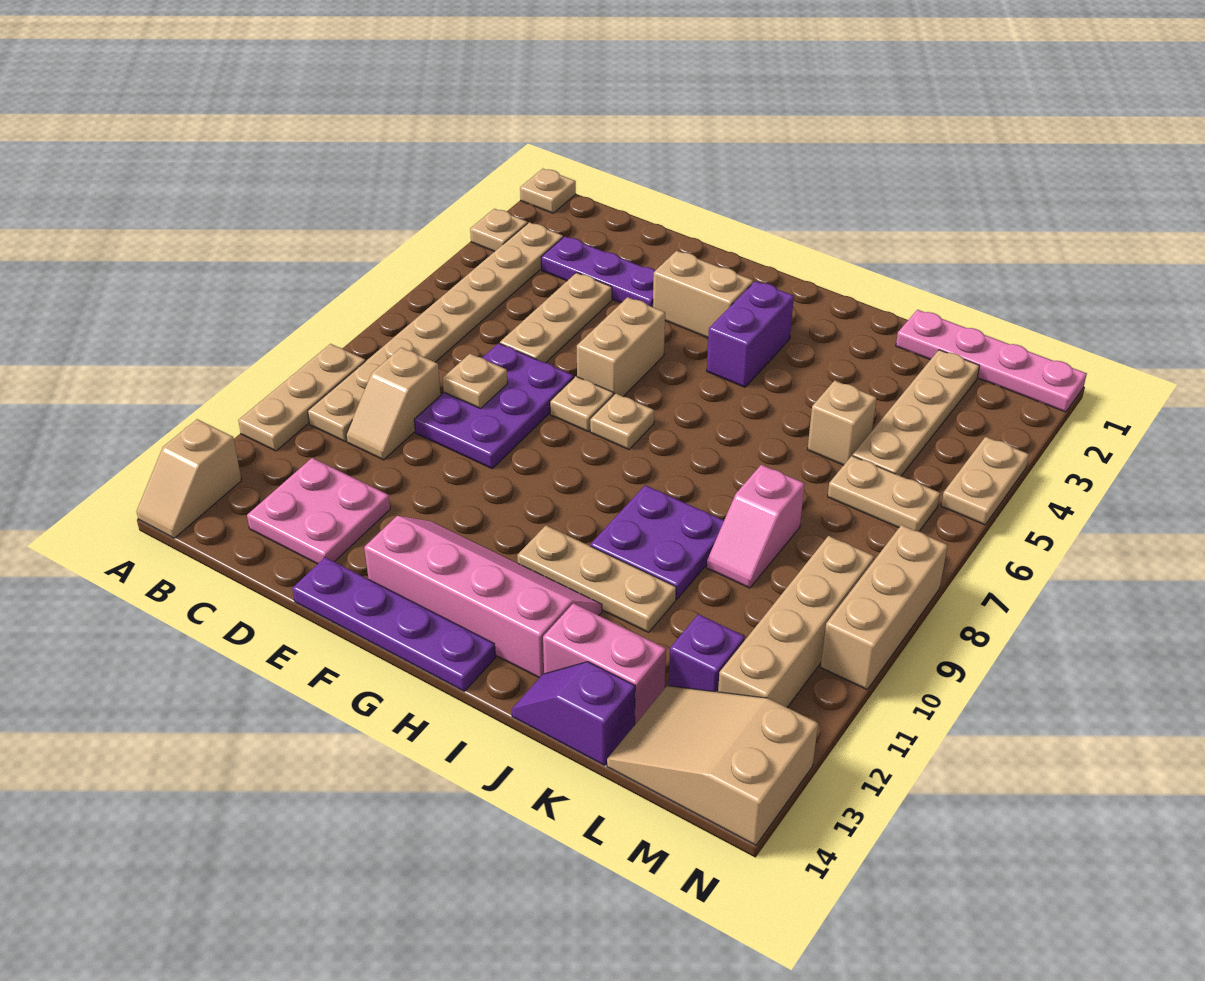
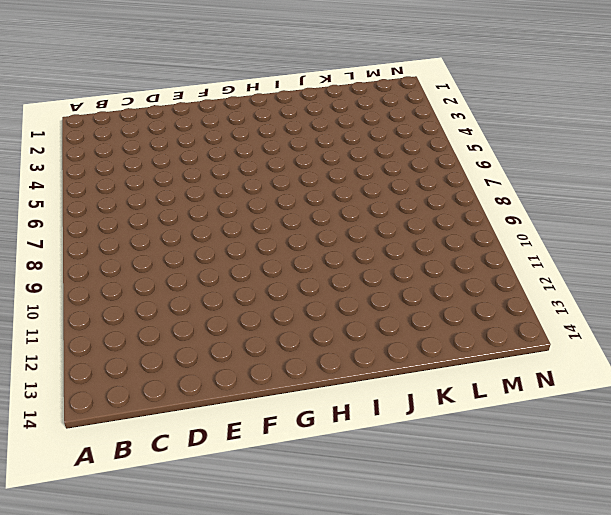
none -> tan 1x1 plate [520,169,576,213]
none -> tan 1x1 plate [470,209,528,252]
none -> tan 1x3 plate [238,344,365,451]
none -> tan 1x2 slope [137,419,242,538]

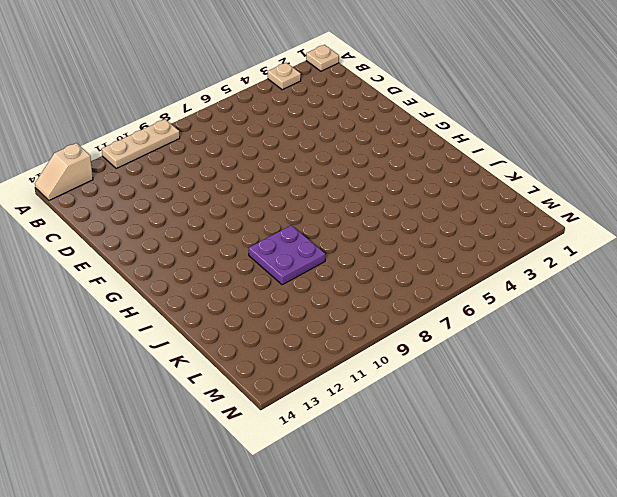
none -> tan 1x8 plate [308,222,563,441]
none -> purple 1x3 plate [541,236,655,307]
none -> tan 1x2 slope [346,347,441,460]
none -> pink 2x2 plate [247,458,390,564]

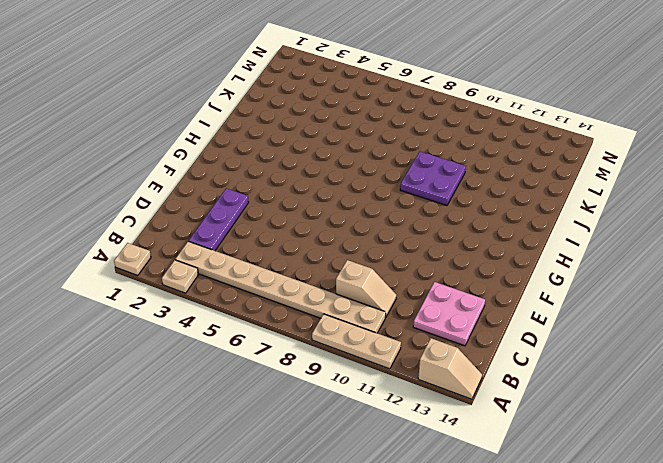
none -> tan 1x3 plate [500,273,612,363]
none -> purple 2x3 plate [414,343,574,468]
none -> purple 1x4 plate [292,557,496,691]
none -> tan 1x2 brick [653,251,753,338]

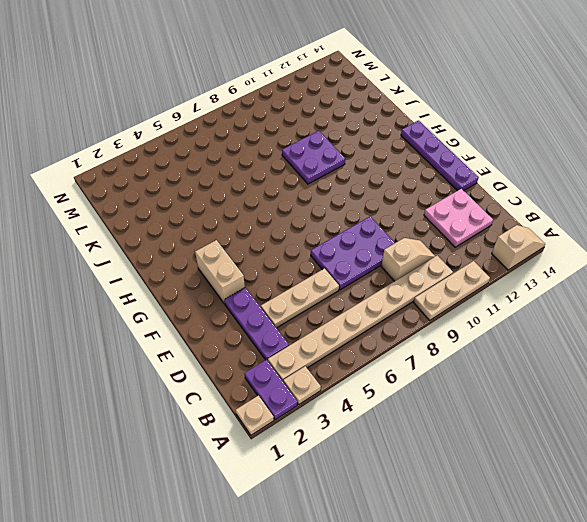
purple 1x2 plate [244,360,298,420] -> none
none -> tan 1x2 brick [577,297,665,396]
none -> tan 1x1 plate [550,376,614,431]
none -> pink 2x4 slope [364,516,602,678]
none -> tan 1x1 plate [590,393,654,450]

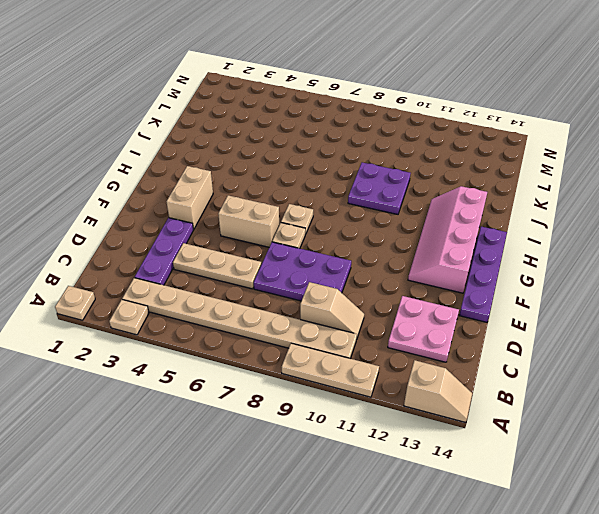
none -> purple 1x2 brick [707,281,794,387]
none -> tan 1x3 plate [517,526,676,632]
none -> pink 1x2 brick [543,603,666,724]
none -> purple 1x2 slope [512,662,635,765]

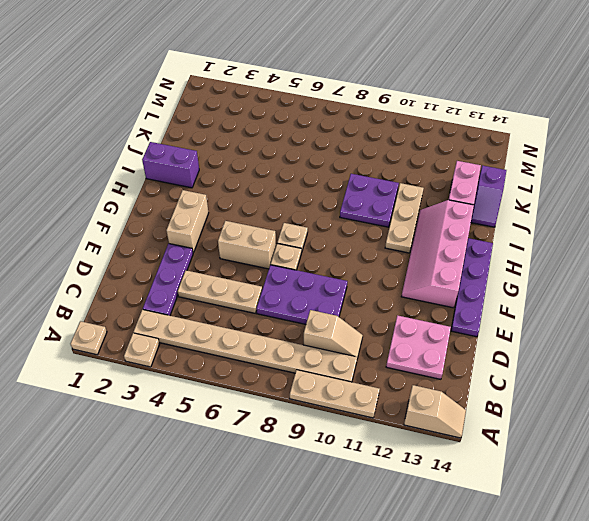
purple 1x2 brick [142,142,199,188] -> purple 1x2 brick moved to [707,281,794,387]
none -> pink 1x4 plate [896,310,1087,412]
none -> tan 1x1 brick [807,380,876,465]
none -> pink 1x2 slope [707,465,805,588]
none -> tan 1x4 plate [853,350,980,476]

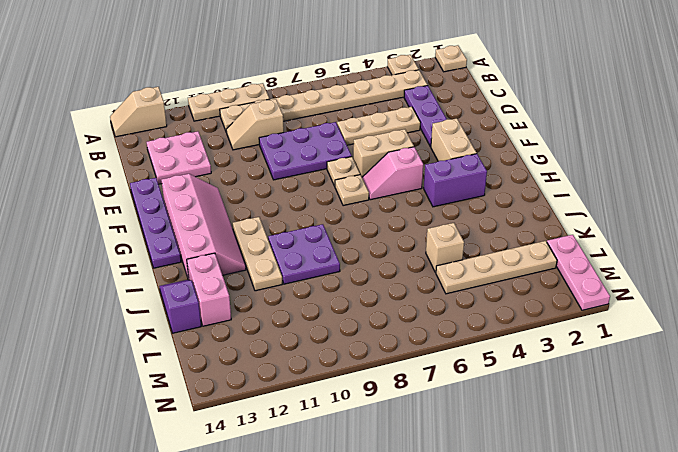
pink 1x2 slope [362,147,423,200] -> pink 1x2 slope moved to [707,465,805,588]
pink 1x3 plate [547,235,610,310] -> pink 1x4 plate [896,310,1087,412]
none -> tan 1x2 plate [828,456,940,531]
none -> purple 1x1 brick [669,614,745,692]
none -> tan 2x3 slope [607,686,818,845]
none -> tan 1x4 brick [718,536,874,707]

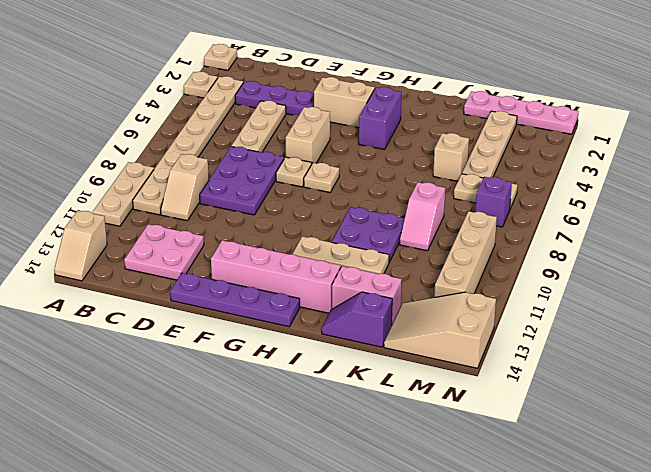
purple 1x1 brick [475,177,512,227] -> purple 1x1 brick moved to [669,614,745,692]
none -> tan 1x2 plate [941,437,1029,525]
none -> tan 1x3 brick [821,525,948,689]
none -> tan 1x1 plate [443,354,507,409]

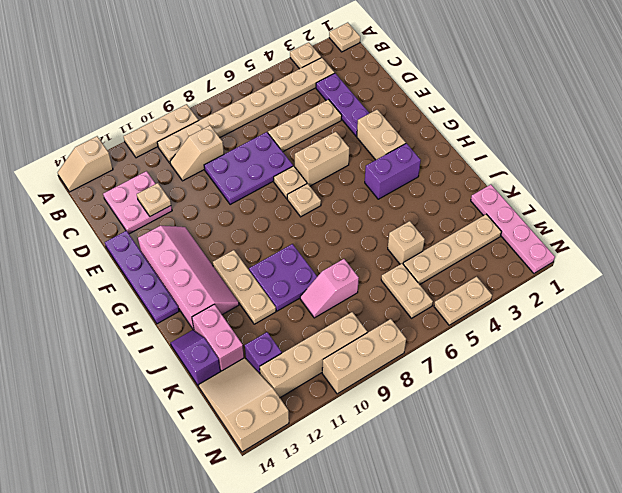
tan 1x1 plate [137,183,171,216] -> tan 1x1 plate moved to [443,354,507,409]

